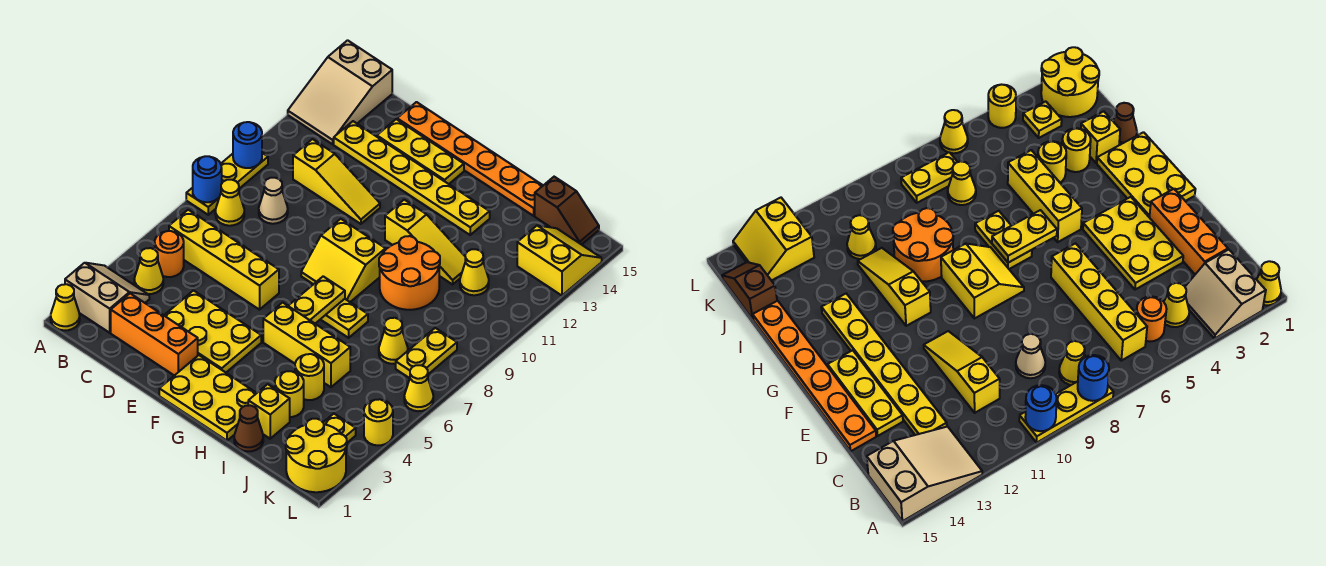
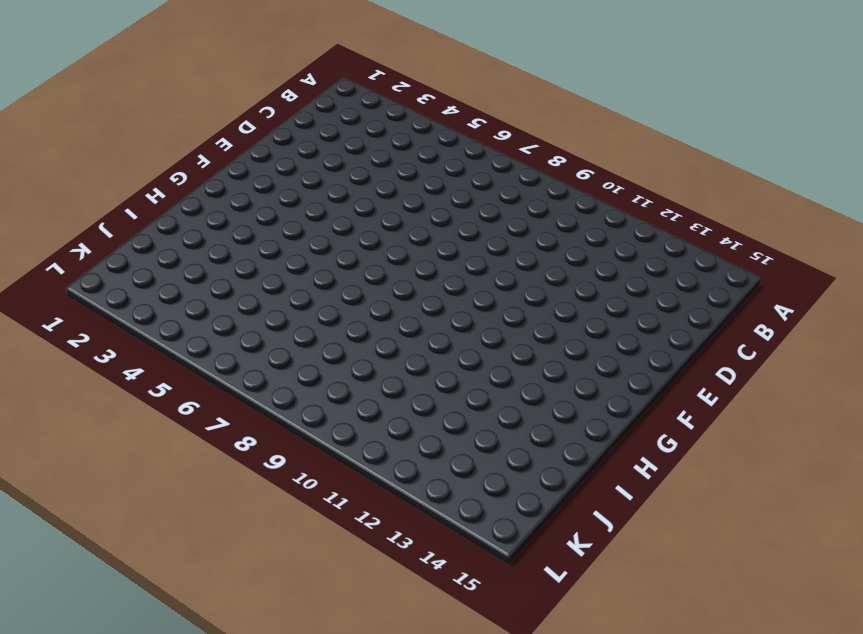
none -> yellow 1x1 cone [51,284,80,330]
none -> tan 2x2 slope [65,263,149,333]
none -> yellow 1x3 plate [186,153,268,215]
none -> tan 2x3 slope [288,40,392,144]

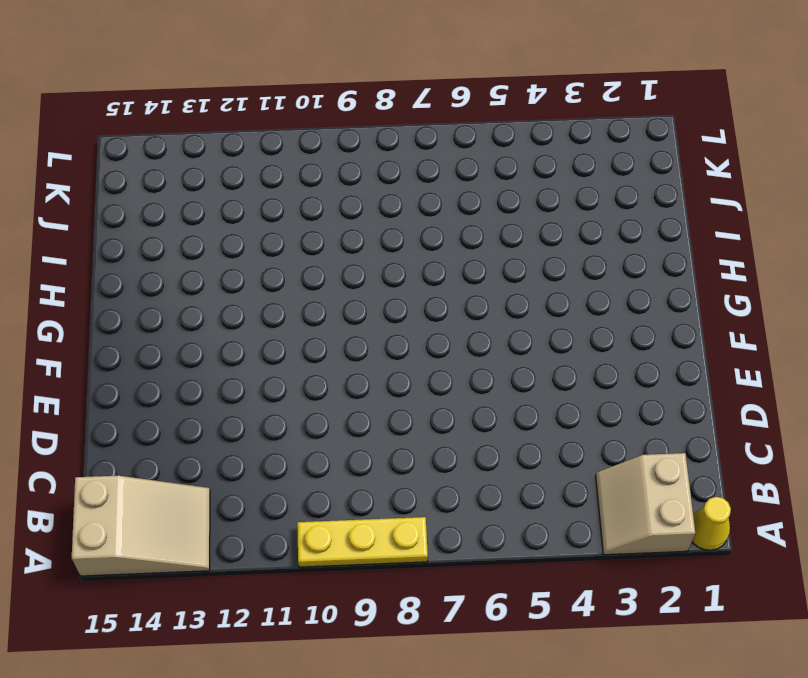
none -> yellow 1x1 cone [134,248,163,294]
none -> orange 1x1 round brick [155,231,184,277]
none -> yellow 1x4 brick [169,210,279,310]
none -> yellow 1x1 cone [215,180,244,226]

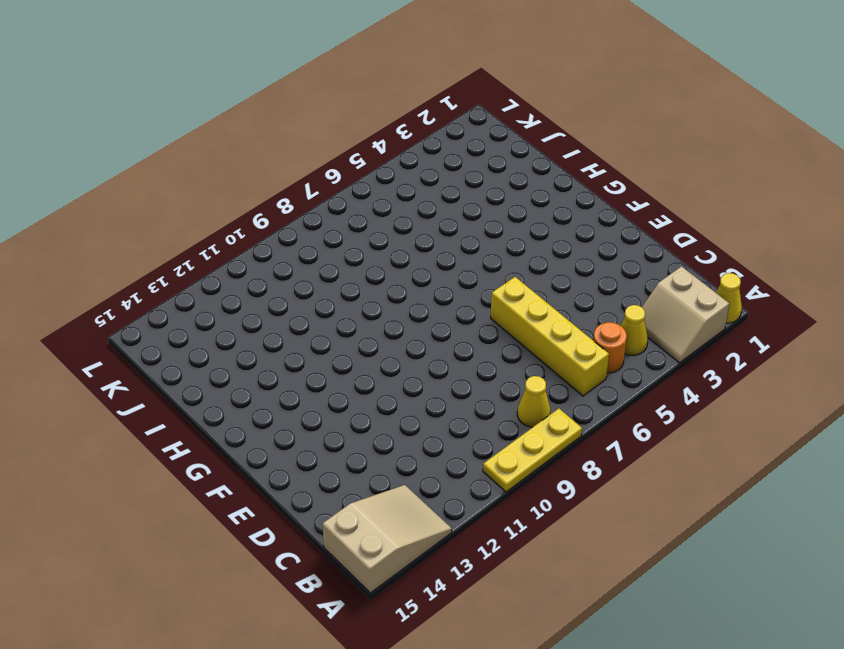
none -> orange 1x3 brick [111,294,198,376]
none -> tan 1x1 cone [259,178,288,224]
none -> yellow 1x3 slope [293,139,380,224]
none -> yellow 1x6 plate [334,121,490,235]

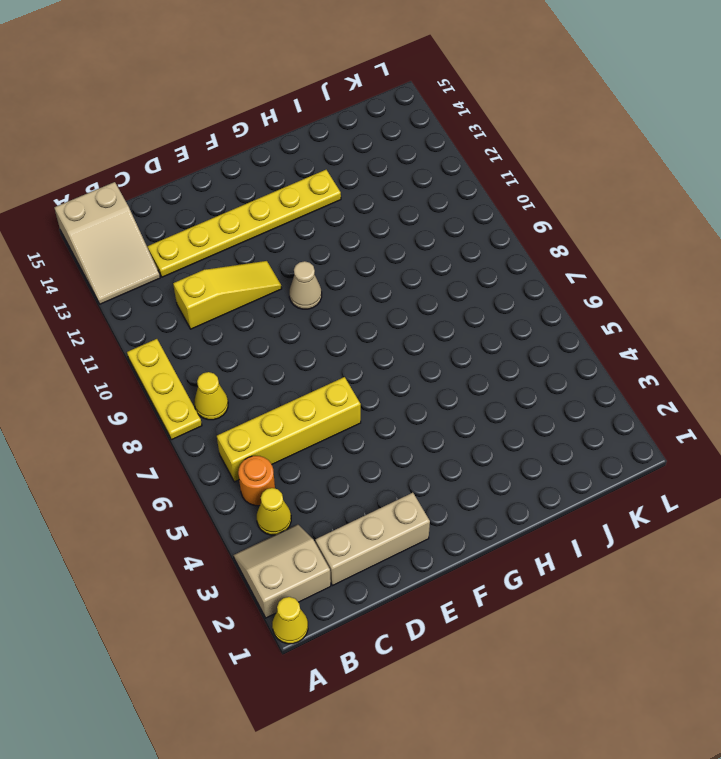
tan 1x3 brick [315,493,430,586] -> orange 1x3 brick [111,294,198,376]
tan 1x1 cone [289,261,322,309] -> tan 1x1 cone moved to [259,178,288,224]
none -> yellow 2x3 plate [164,291,261,372]
none -> yellow 1x3 plate [377,119,464,184]
none -> orange 1x6 plate [397,102,543,216]
none -> yellow 2x3 plate [159,355,256,441]

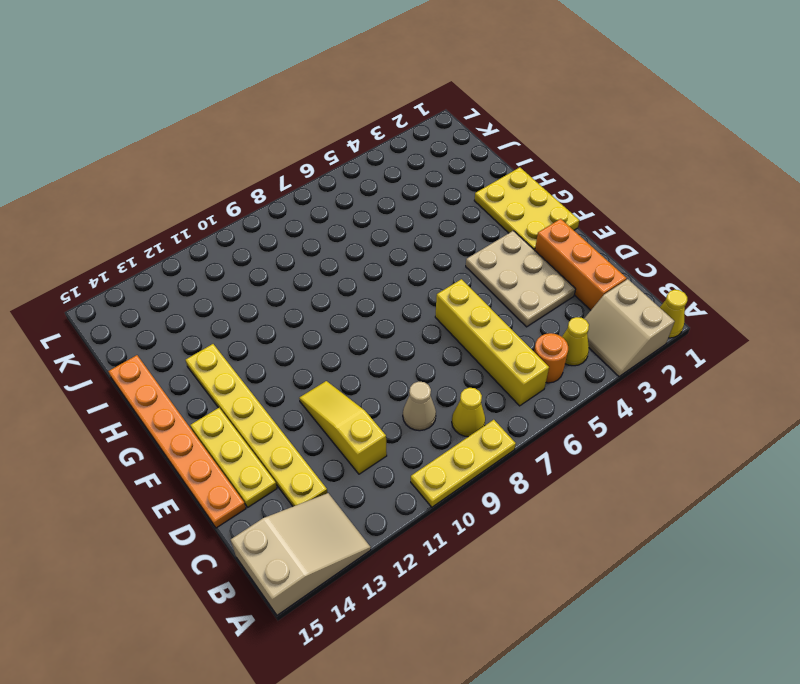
tan 2x3 plate [466,231,576,327] -> yellow 2x3 plate [164,291,261,372]
none -> yellow 2x2 slope [301,219,386,302]
none -> yellow 1x3 brick [263,302,350,387]
none -> yellow 1x2 plate [320,299,368,338]
none -> yellow 1x3 slope [385,200,466,284]

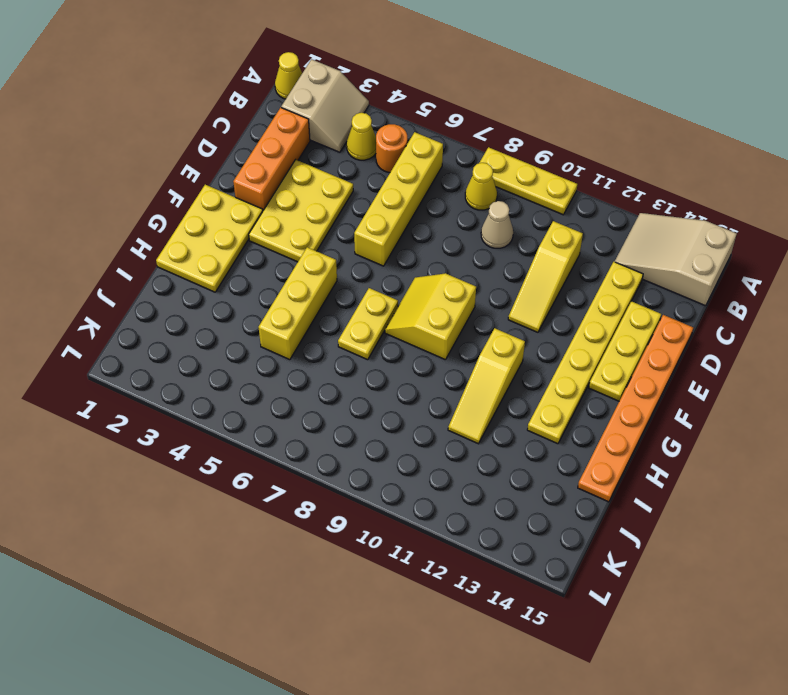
none -> orange 2x2 round brick [379,236,440,310]
none -> brown 1x1 cone [234,405,263,451]
none -> yellow 1x1 brick [248,384,290,439]
none -> yellow 1x1 round brick [275,371,304,417]

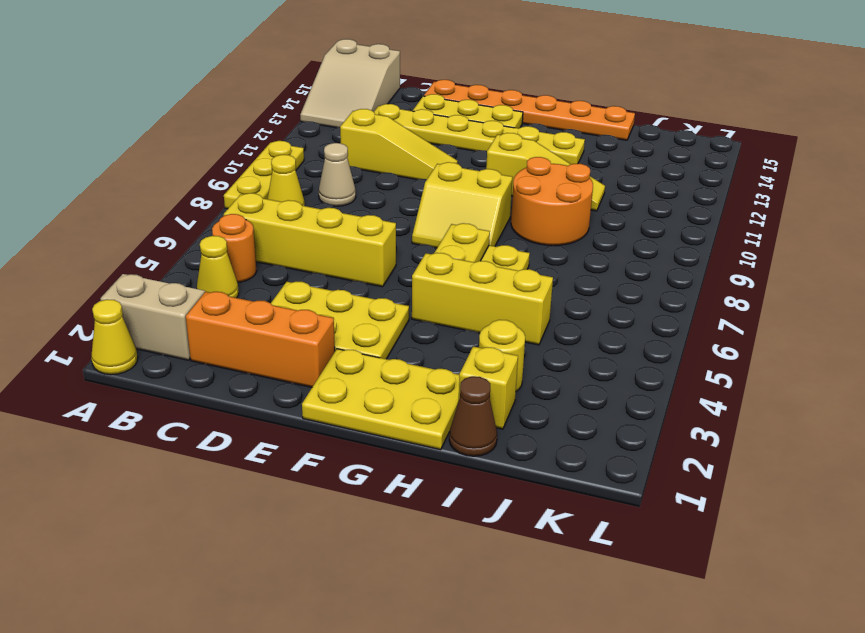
none -> yellow 1x1 round brick [295,354,324,400]
none -> yellow 1x1 cone [379,318,408,364]
none -> yellow 1x1 cone [460,249,489,295]
none -> brown 1x2 slope [535,177,599,245]

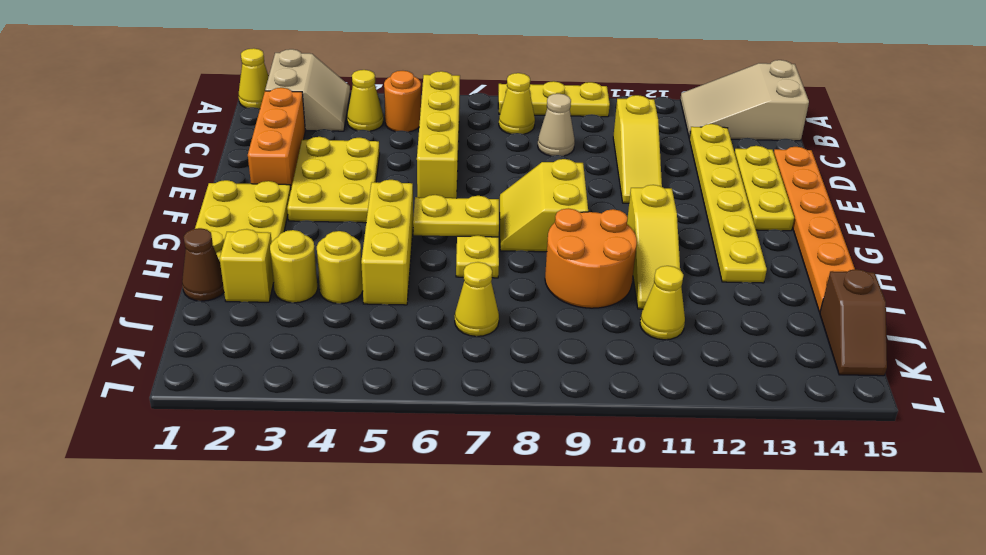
none -> yellow 2x2 round brick [286,419,347,492]
none -> yellow 1x1 plate [323,414,356,443]
none -> yellow 1x2 plate [396,328,457,378]
none -> yellow 2x2 slope [517,226,602,295]

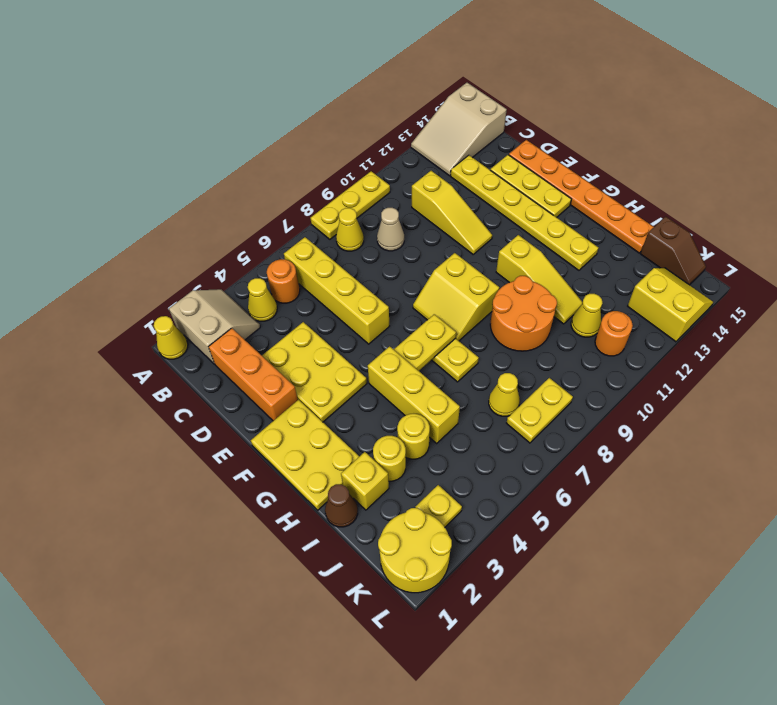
orange 1x1 round brick [595,311,633,356] -> none
none -> yellow 1x1 round brick [364,399,393,445]
none -> yellow 1x1 cone [404,365,433,411]
none -> blue 1x1 round brick [193,156,222,202]
none -> blue 1x1 round brick [233,122,262,168]

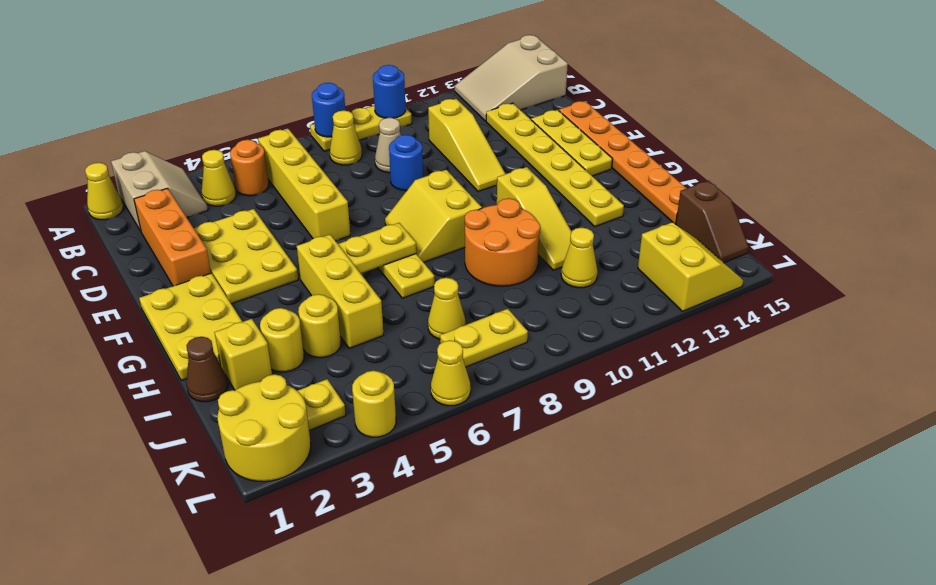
blue 1x1 round brick [389,135,423,191] -> none

